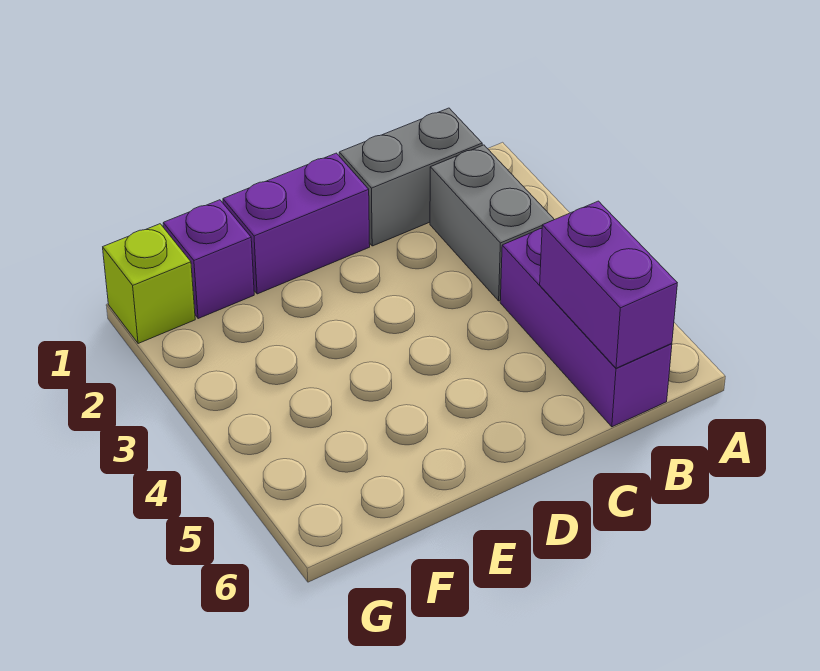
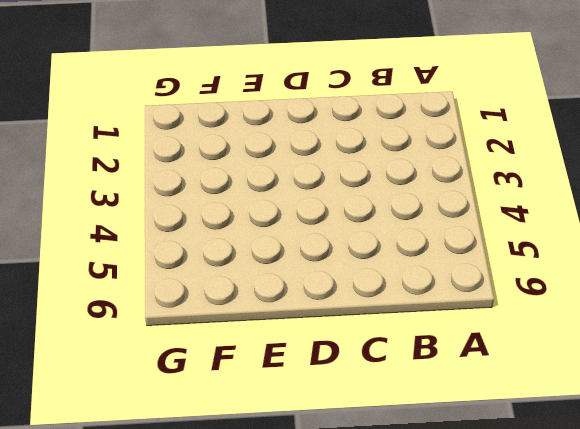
none -> grey 1x2 brick [339,108,482,246]
none -> grey 1x2 brick [430,145,554,301]

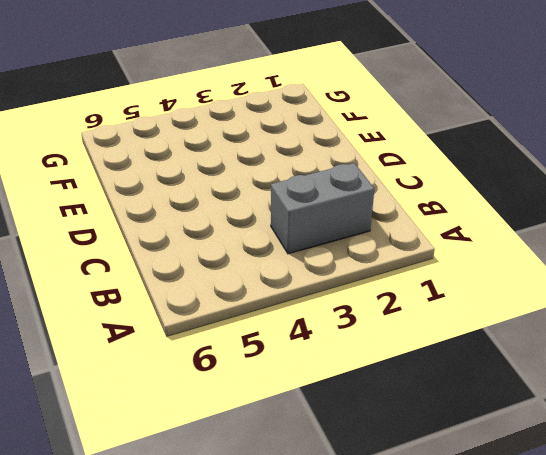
none -> grey 1x2 brick [339,108,482,246]
none -> purple 1x3 brick [500,229,672,427]

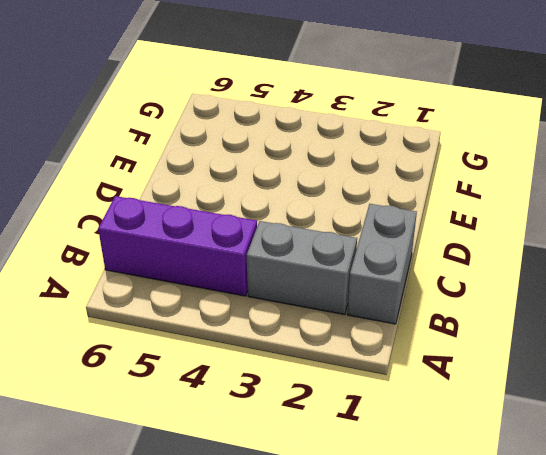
none -> purple 1x2 brick [223,153,370,294]
none -> purple 1x1 brick [163,200,254,319]

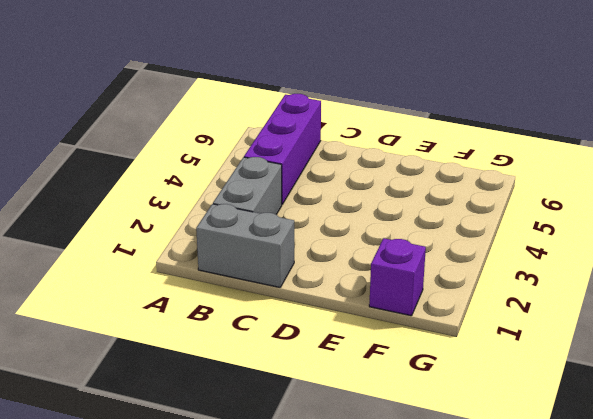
none -> purple 1x2 brick [223,153,370,294]
none -> lime 1x1 brick [103,224,195,344]

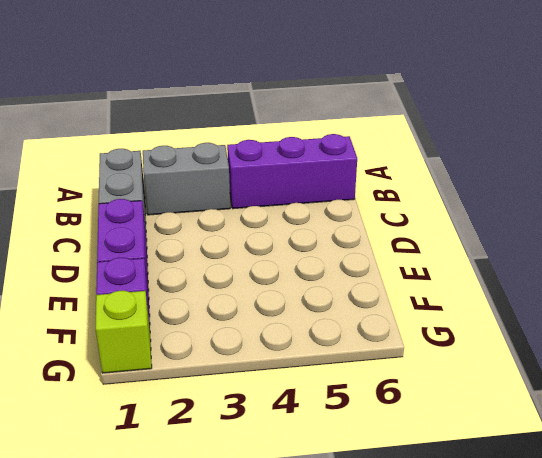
none -> purple 1x2 brick [540,201,677,368]

